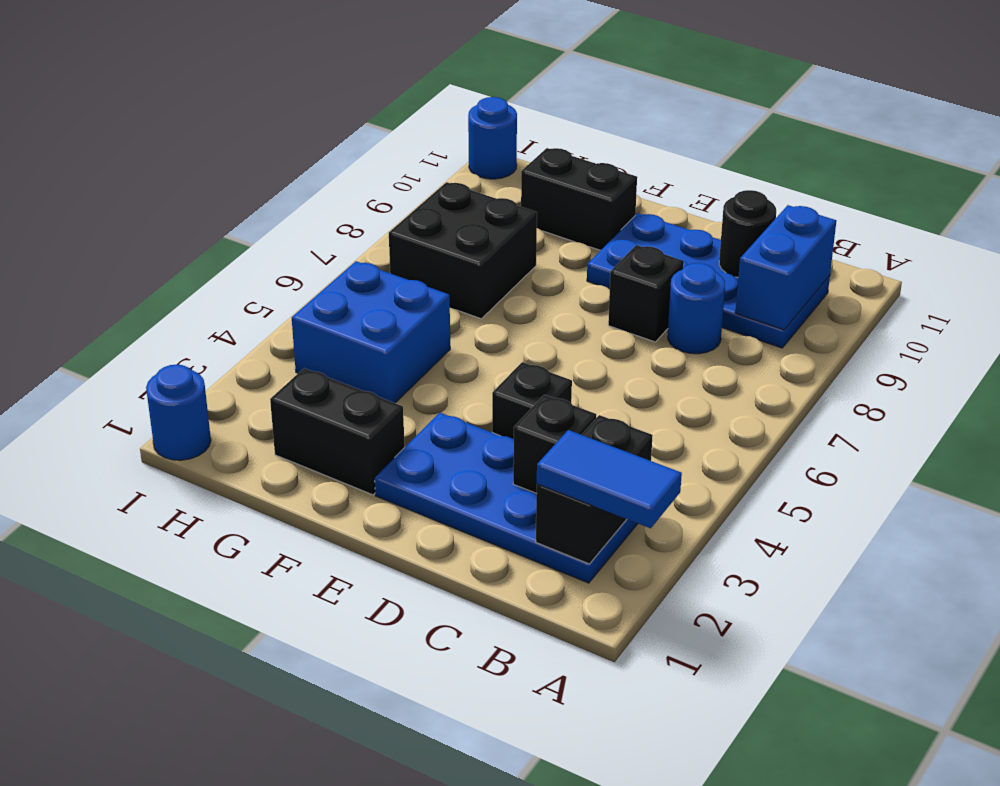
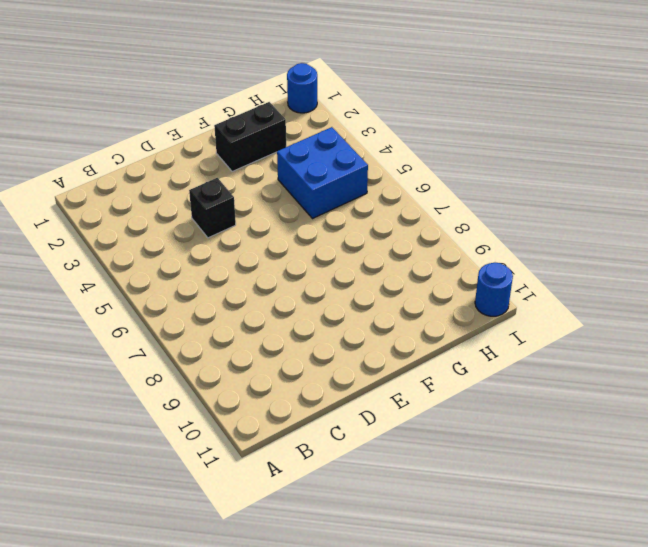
none -> blue 2x4 plate [375,413,638,583]
none -> blue 2x4 plate [587,213,830,348]
none -> blue 1x1 round brick [668,263,725,354]

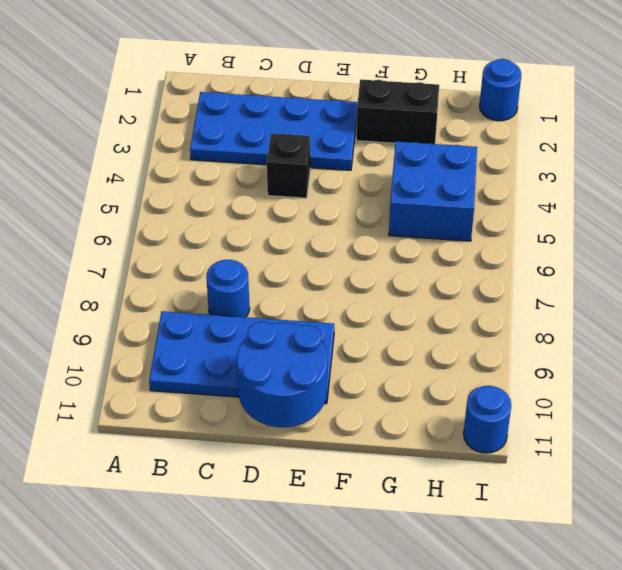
blue 2x2 round brick [237,322,327,427] -> none
none -> black 1x1 brick [608,245,684,342]
none -> black 1x2 brick [521,148,637,250]
none -> black 2x2 brick [389,182,537,319]

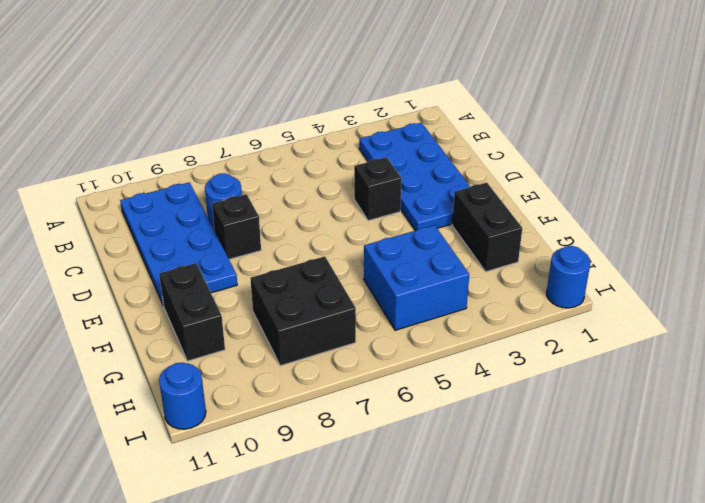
none -> black 1x2 brick [536,415,653,564]
none -> blue 1x2 brick [735,205,836,330]
none -> black 1x1 brick [513,395,596,494]

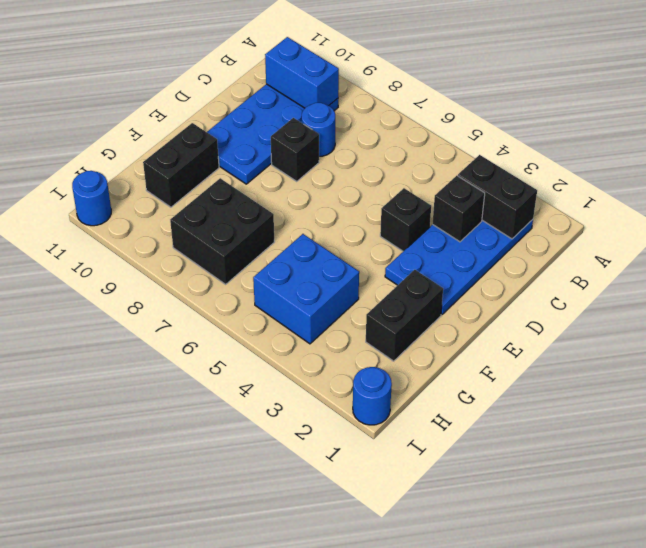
none -> black 1x1 round brick [719,190,776,278]
none -> blue 1x2 tile [537,430,682,528]

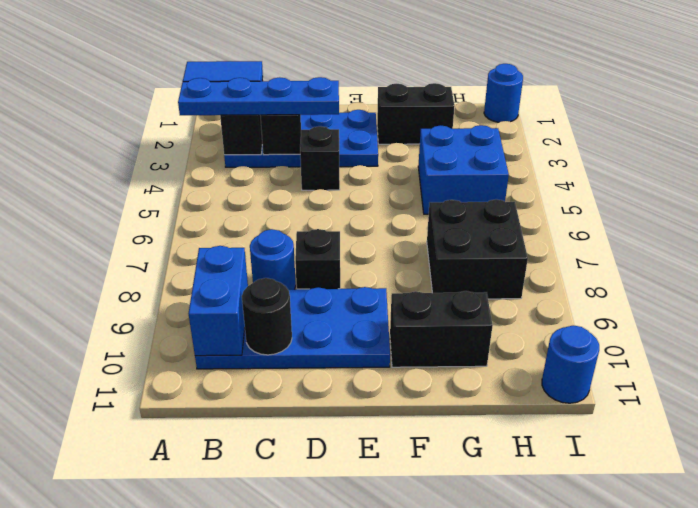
blue 1x4 plate [178,77,339,115] -> none

